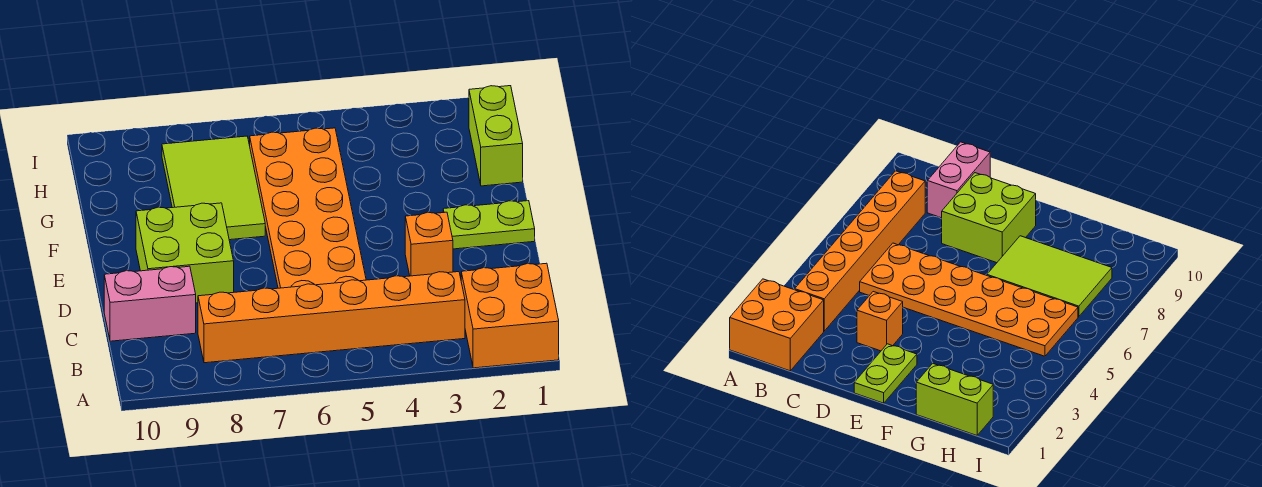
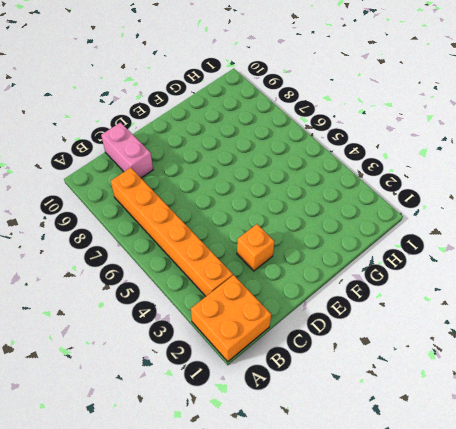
none -> orange 2x6 plate [250,128,366,288]
none -> lime 2x2 brick [136,203,234,303]

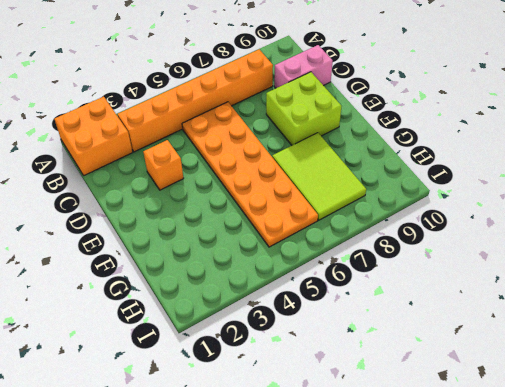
none -> lime 1x2 plate [443,201,535,249]
none -> lime 1x2 brick [469,86,523,186]

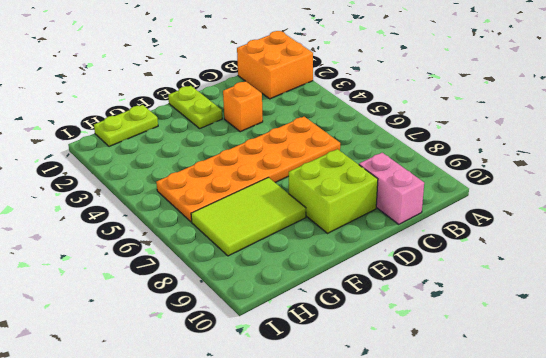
lime 1x2 plate [94,105,158,147] -> lime 1x2 brick [469,86,523,186]
none -> orange 1x6 brick [198,272,465,363]

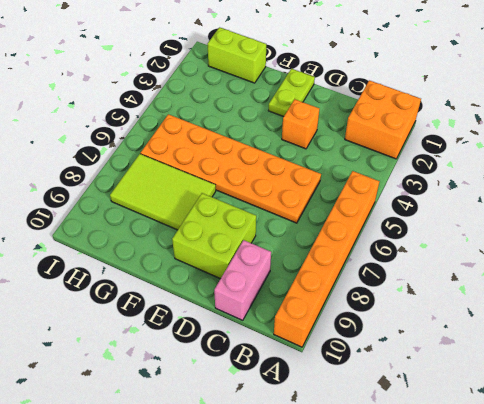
orange 1x6 brick [274,171,379,347] -> orange 1x6 brick moved to [198,272,465,363]

